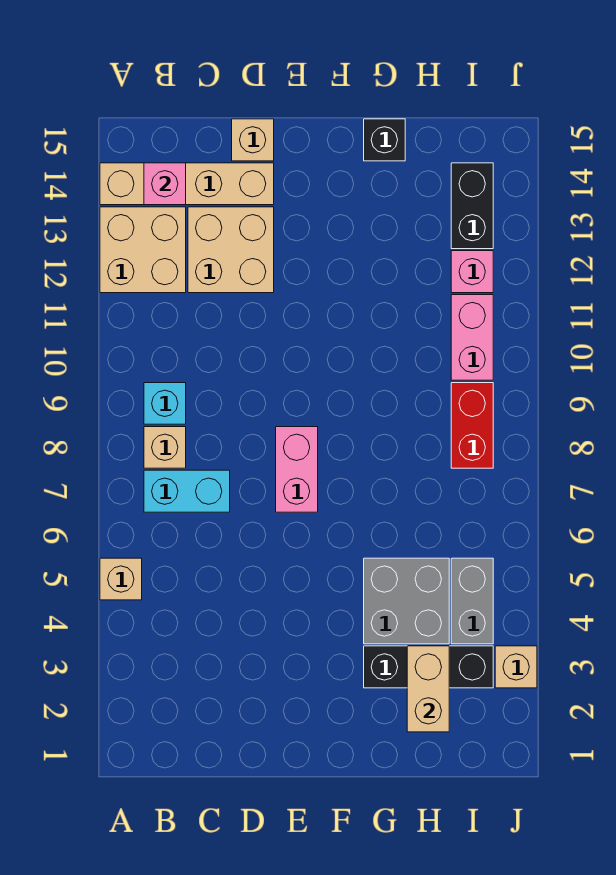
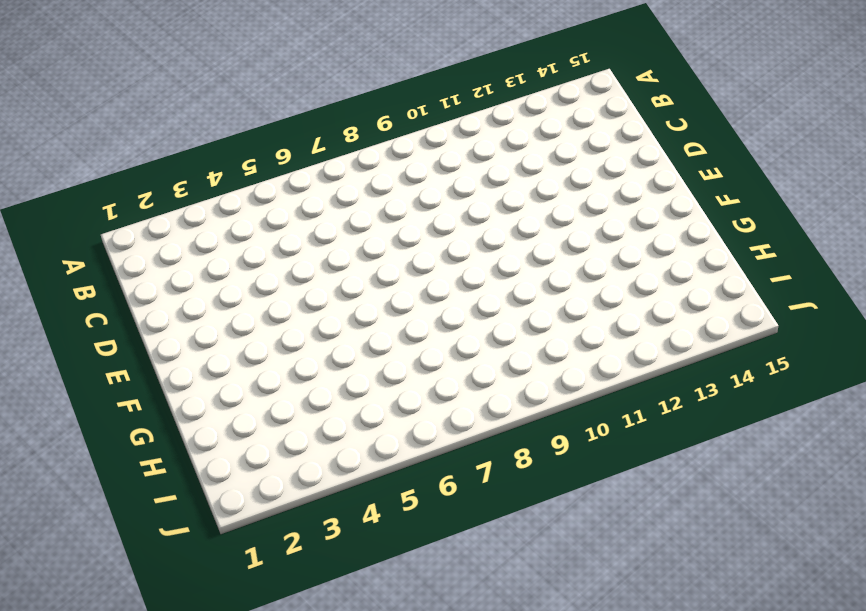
none -> tan 1x1 brick [100,558,142,600]
none -> tan 2x2 brick [100,207,186,293]
none -> tan 1x4 brick [100,163,274,205]

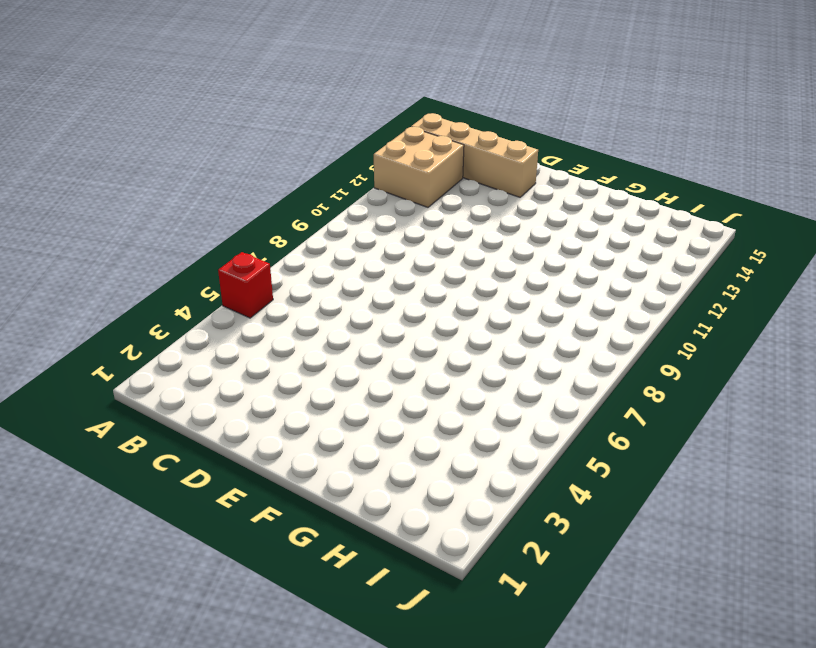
red 1x1 brick [218,252,273,318] -> tan 1x1 brick [100,558,142,600]
none -> cyan 1x2 brick [144,470,230,512]
none -> tan 1x1 brick [144,427,186,468]
none -> cyan 1x1 brick [144,383,186,424]

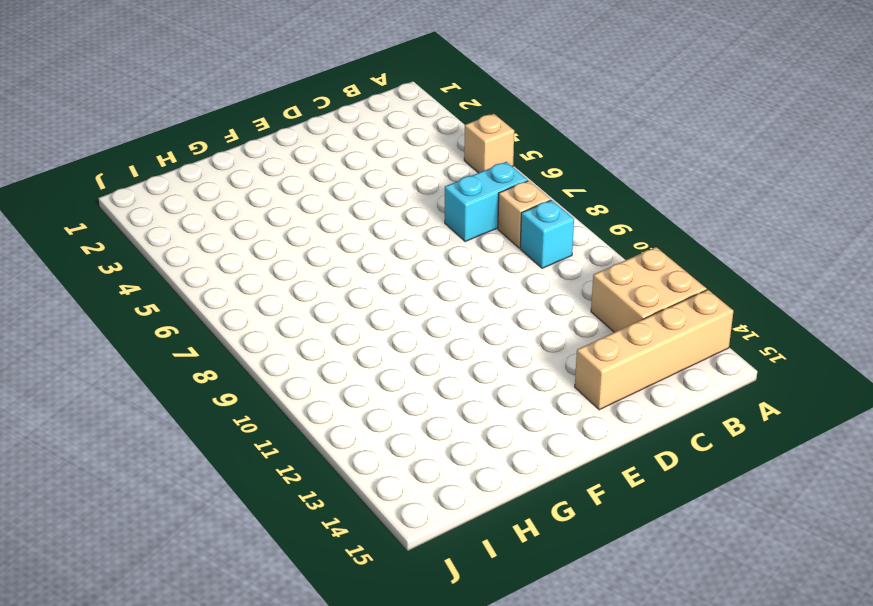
none -> tan 2x2 brick [188,207,274,293]
none -> tan 1x1 brick [232,119,274,161]
none -> pink 1x2 brick [276,427,318,512]

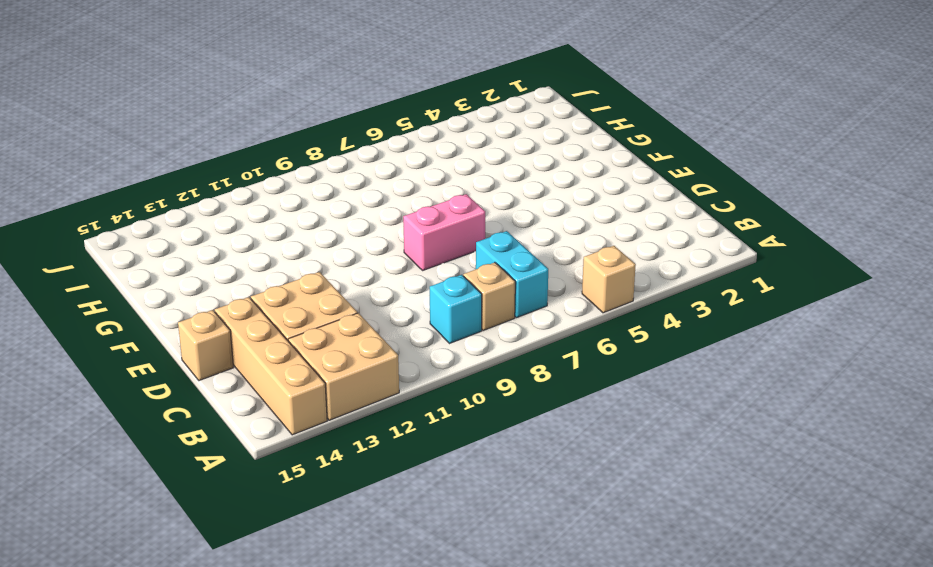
none -> black 1x3 brick [364,646,493,688]
none -> grey 2x2 brick [364,558,449,644]
none -> black 1x1 brick [364,119,405,161]

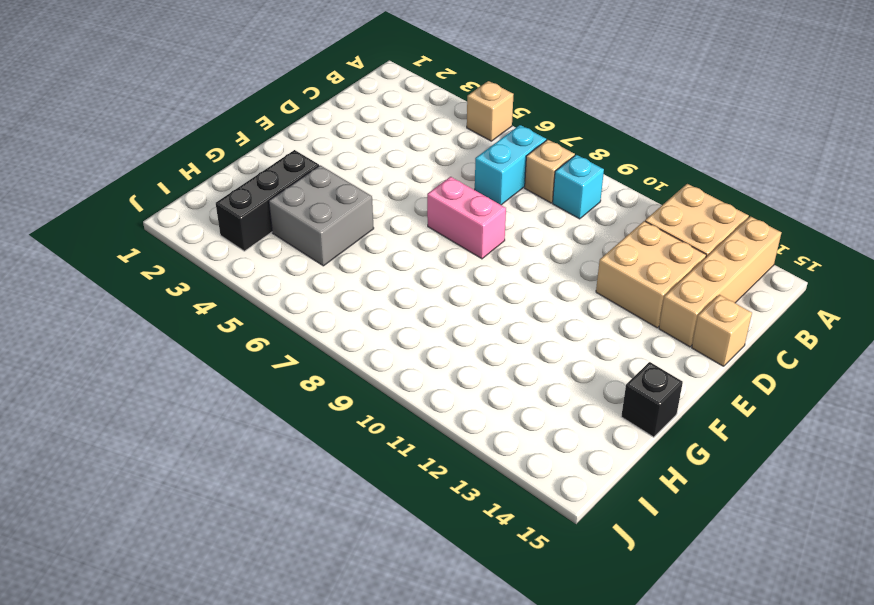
none -> grey 1x2 brick [451,558,493,644]
none -> red 1x2 brick [451,383,493,468]
none -> pink 1x2 brick [451,295,493,380]

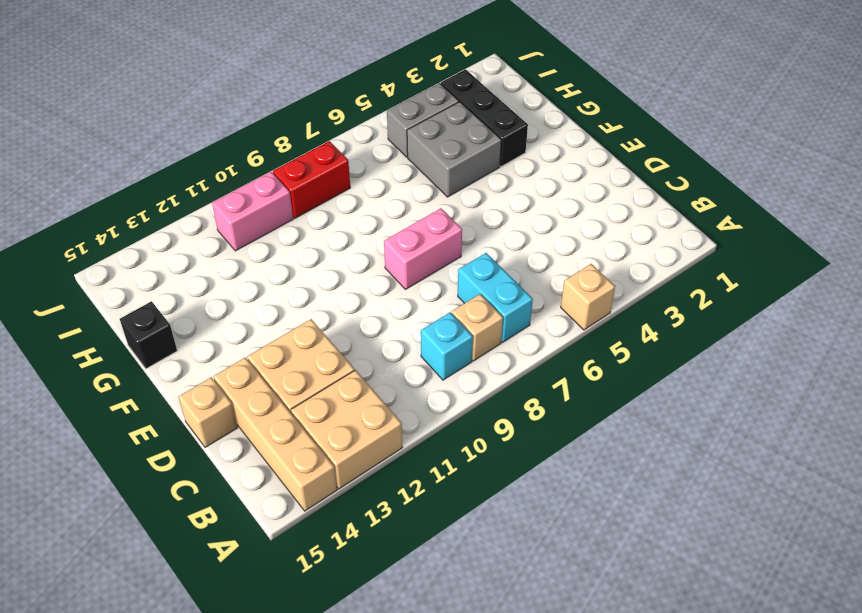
none -> pink 1x1 brick [451,251,493,293]
none -> black 1x2 brick [451,163,493,249]
none -> tan 1x1 brick [495,646,537,688]

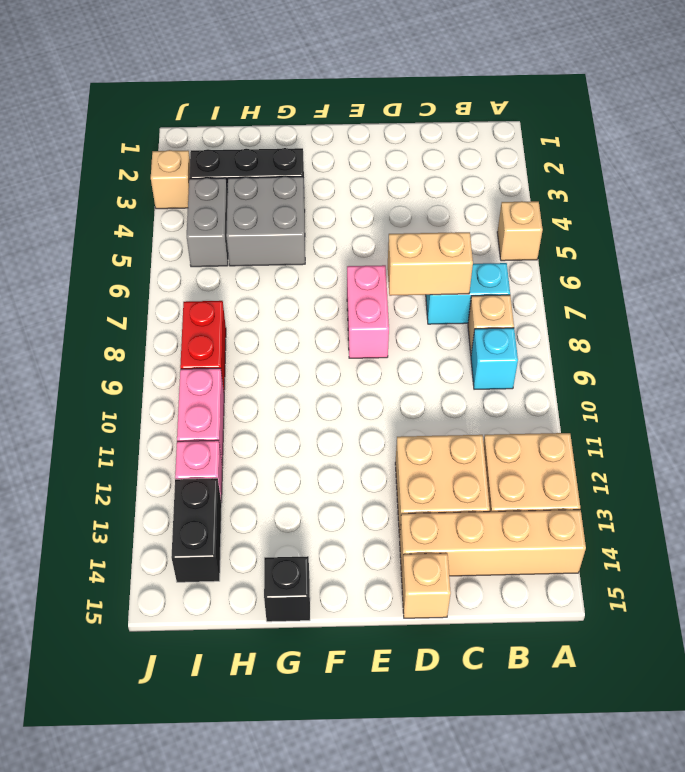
tan 1x2 brick [388,232,473,296] -> tan 1x2 brick turned to [407,646,449,732]
none -> pink 1x1 brick [144,163,186,205]

